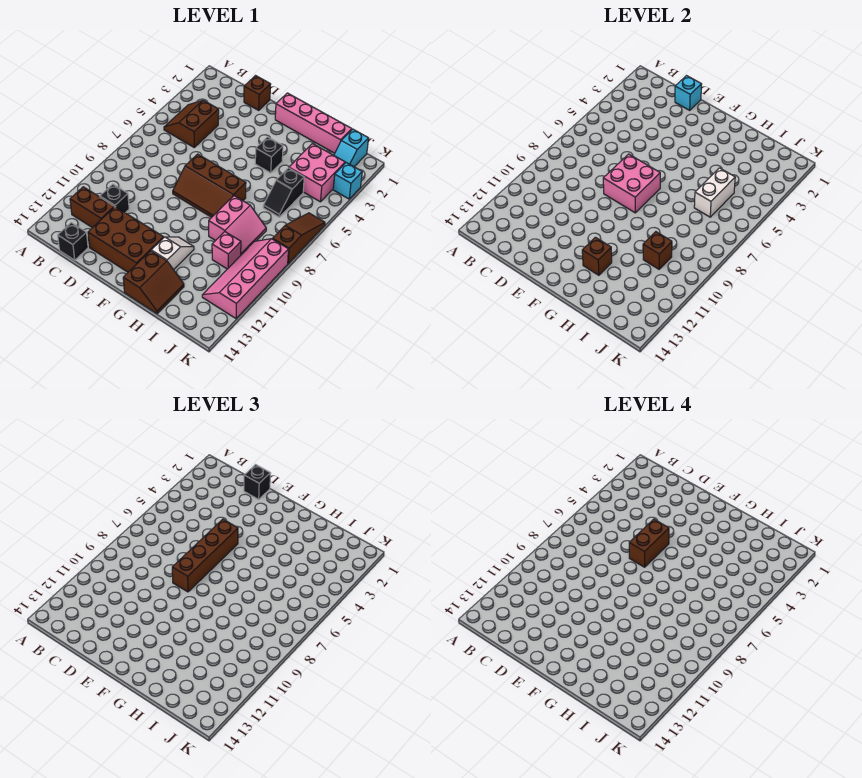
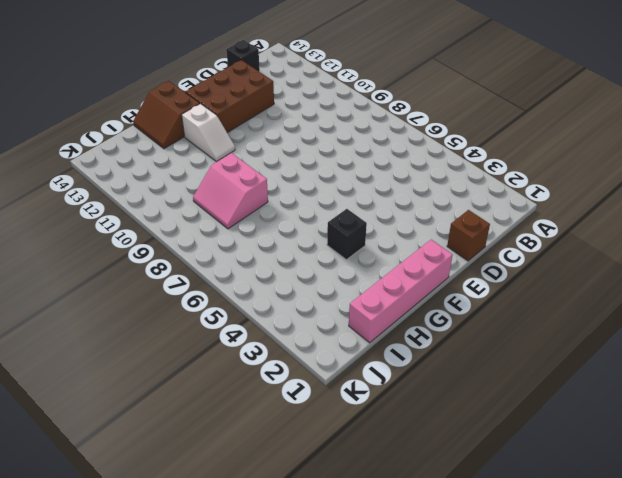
none -> brown 2x2 slope [164,100,219,147]
none -> brown 1x2 brick [70,187,114,228]
none -> black 1x1 brick [100,184,129,213]

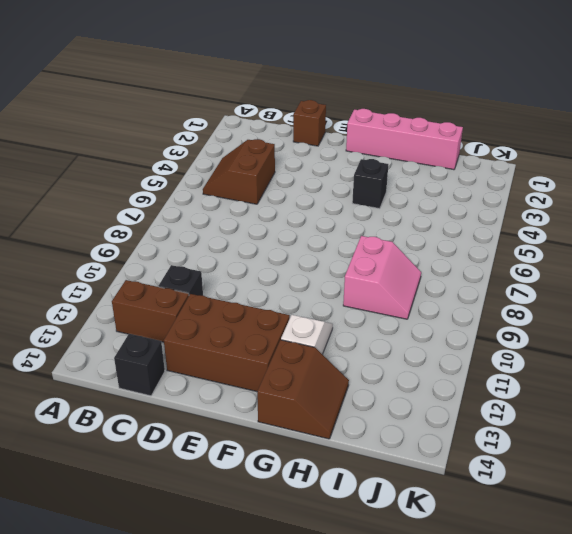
none -> brown 2x3 slope [173,154,246,217]
none -> pink 2x2 brick [289,144,345,202]
none -> black 1x2 slope [263,168,304,217]

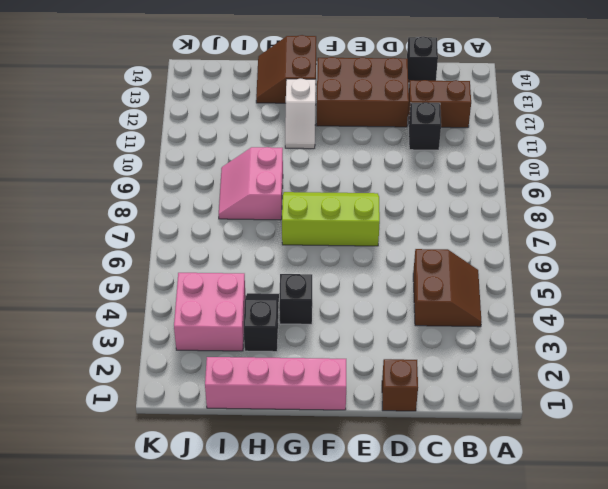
lime 2x3 slope [282,192,380,246] -> brown 2x3 slope [173,154,246,217]
black 1x2 slope [244,293,279,352] -> black 1x2 slope moved to [263,168,304,217]
none -> pink 1x1 brick [212,232,241,269]
none -> cyan 1x2 slope [334,129,369,167]
none -> pink 2x4 slope [202,239,289,319]

